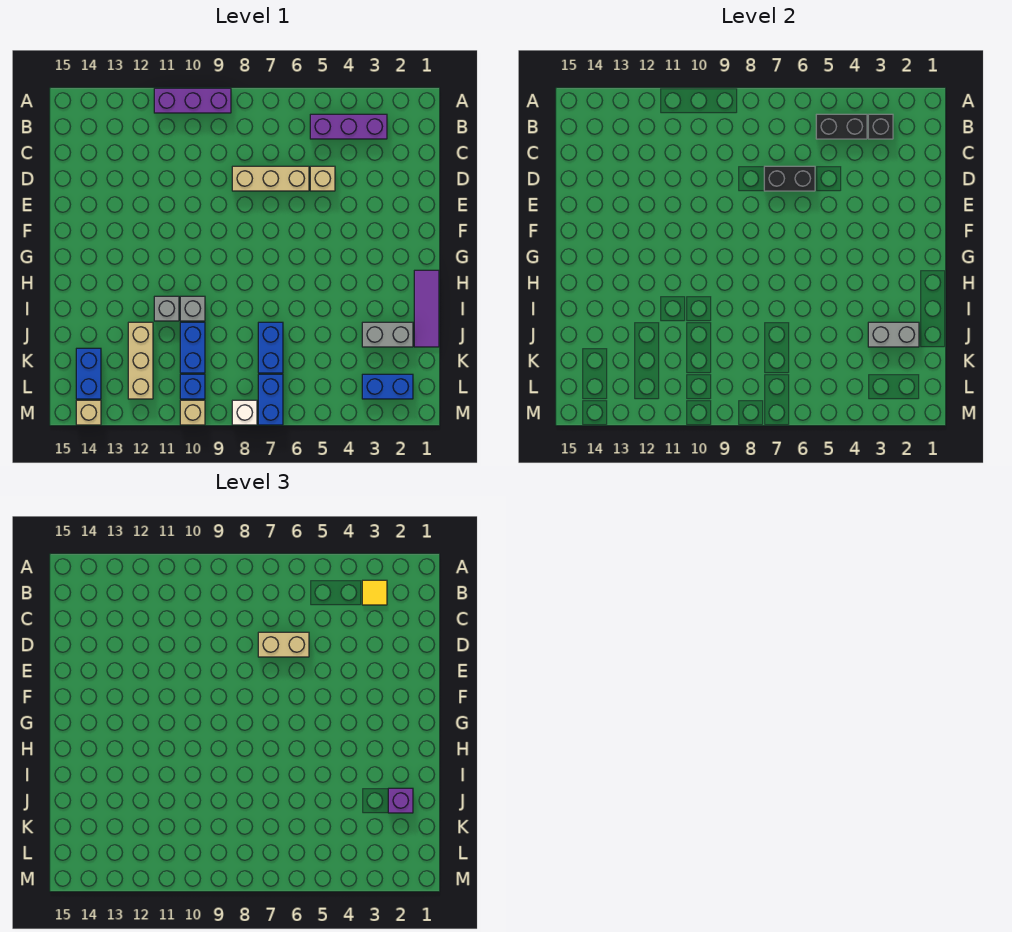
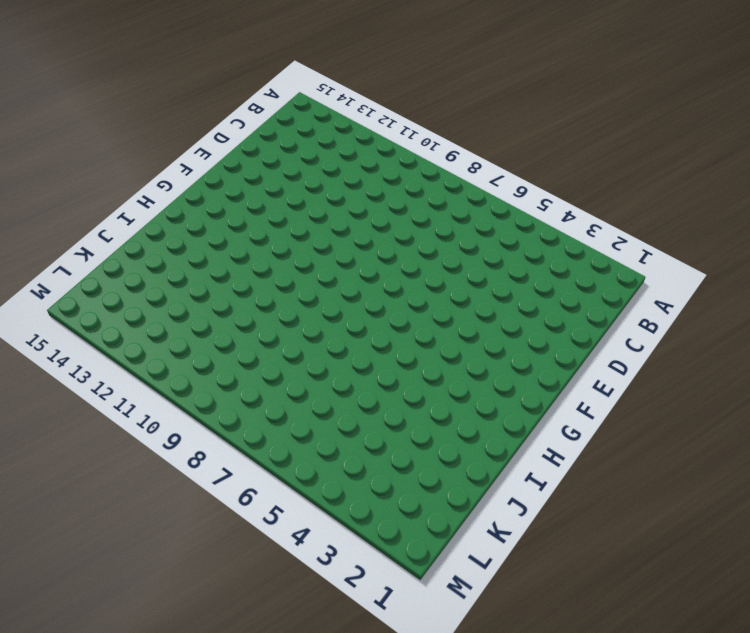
none -> purple 1x3 brick [154,88,231,113]
none -> purple 1x3 brick [310,114,387,139]
none -> tan 1x1 brick [310,166,335,191]

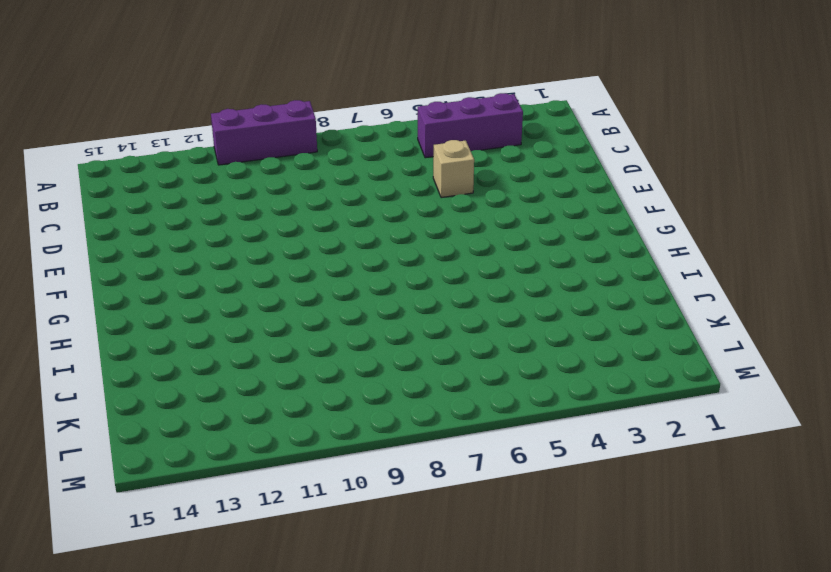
none -> tan 1x3 brick [232,166,309,191]
none -> purple 1x3 tile [414,270,439,347]
none -> grey 1x1 brick [180,296,205,321]

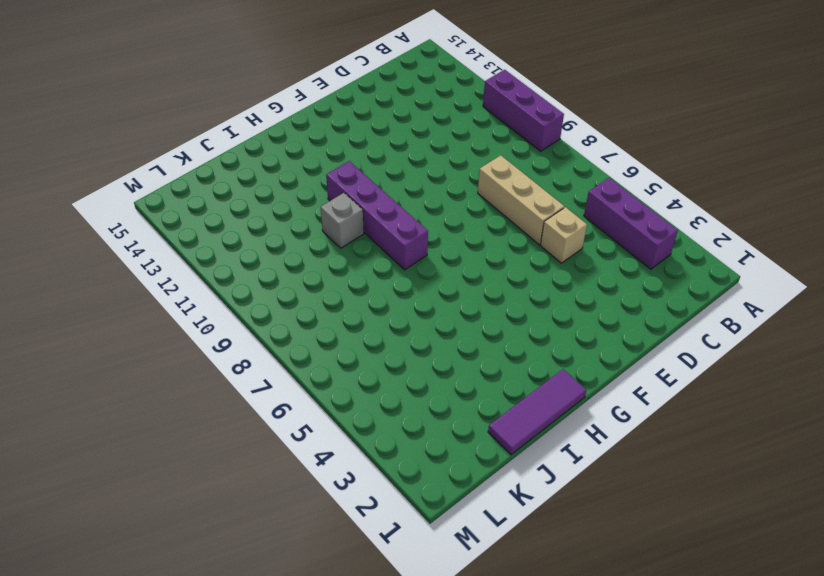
purple 1x4 brick [326,161,428,270] -> none
none -> grey 1x1 brick [154,296,179,321]
none -> grey 1x2 brick [362,322,413,347]
none -> blue 1x2 brick [258,322,283,373]

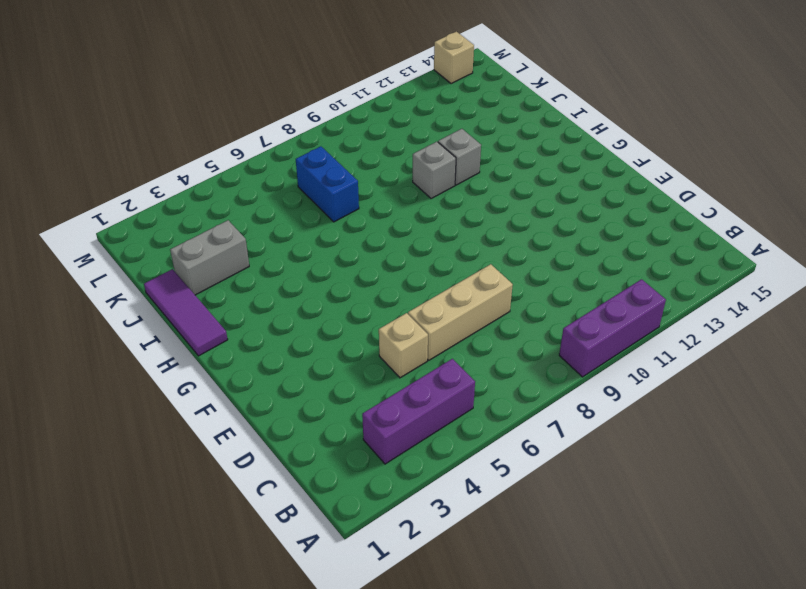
none -> blue 1x2 brick [180,322,205,373]
none -> tan 1x3 brick [128,322,153,399]
none -> blue 1x2 brick [76,348,101,399]

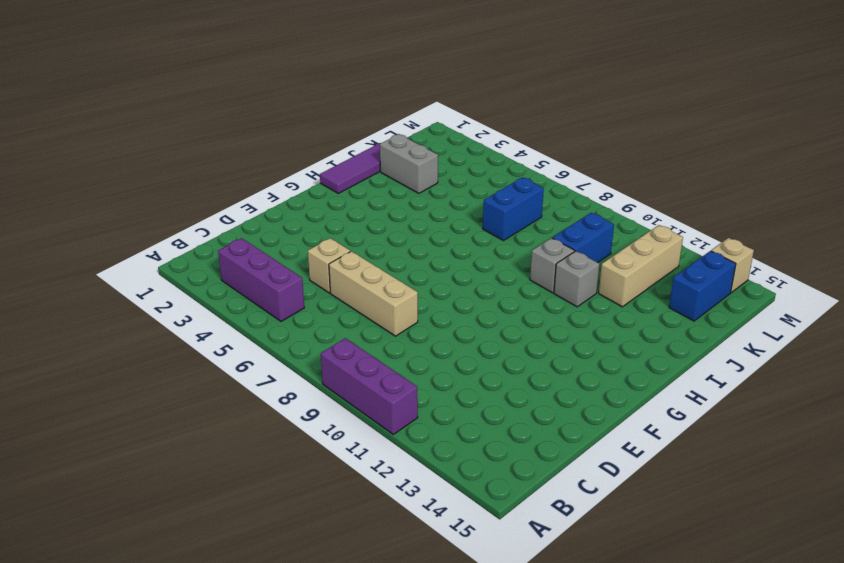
none -> blue 1x2 brick [362,374,413,399]
none -> blue 1x2 brick [258,374,283,425]
none -> blue 1x1 brick [180,374,205,399]

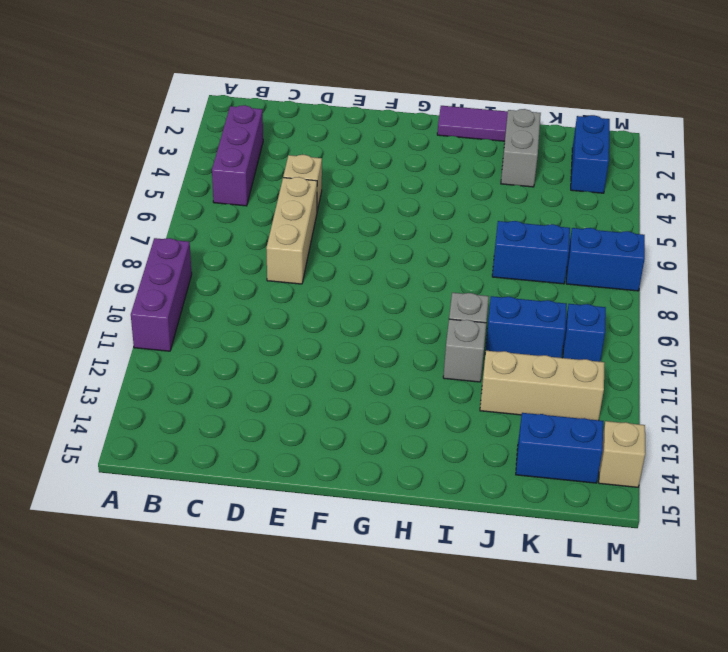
none -> white 1x1 brick [232,400,257,425]
none -> tan 1x1 brick [180,400,205,425]
none -> black 1x1 brick [868,114,893,139]

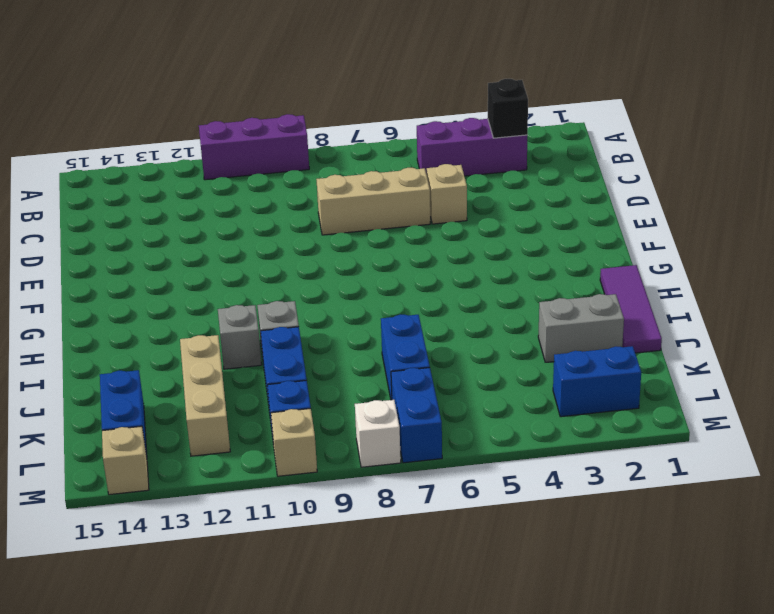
none -> black 1x2 brick [816,114,867,139]
none -> black 1x2 brick [764,166,815,191]
none -> grey 1x2 brick [868,322,919,347]

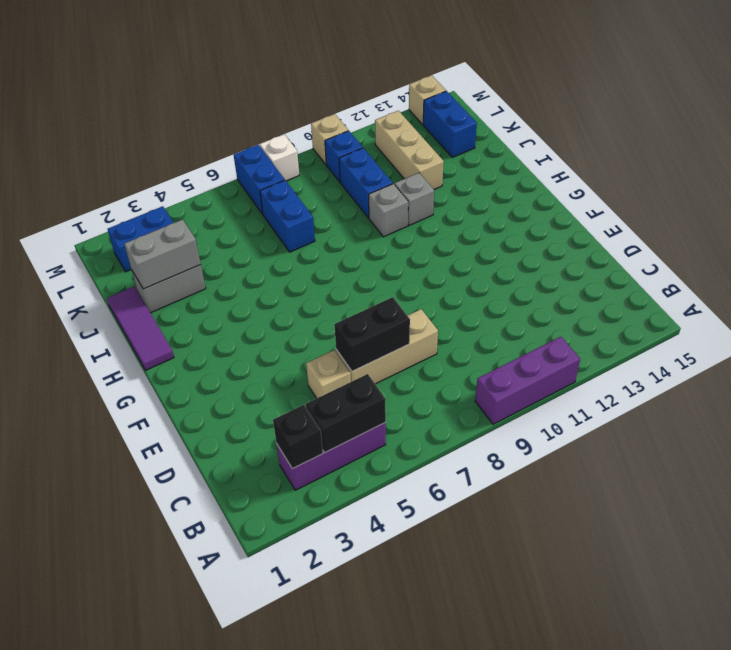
none -> yellow 1x1 tile [362,580,387,605]
none -> tan 1x2 brick [258,632,309,657]
none -> purple 1x1 brick [388,788,413,813]

